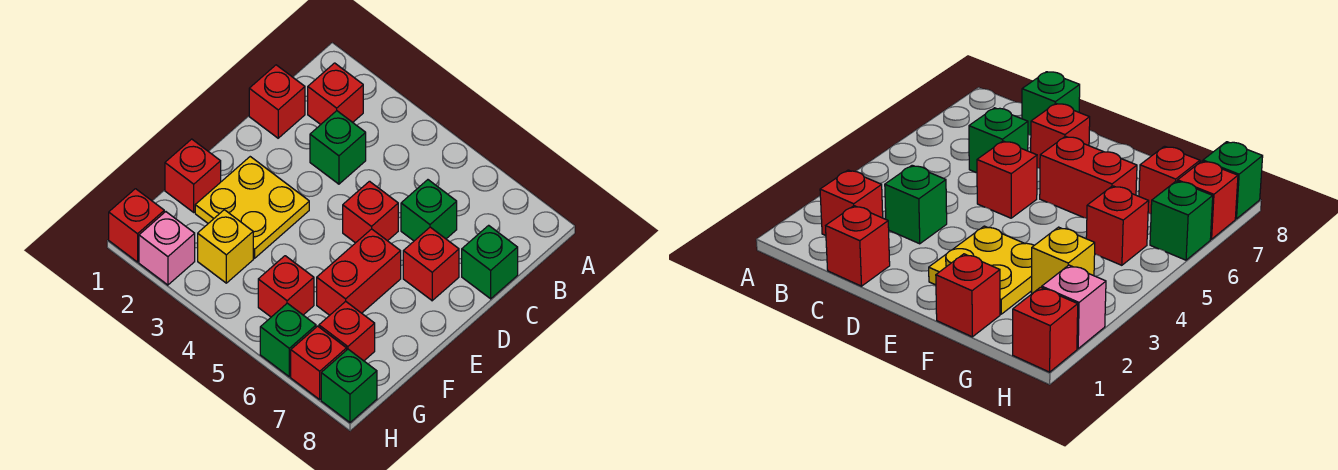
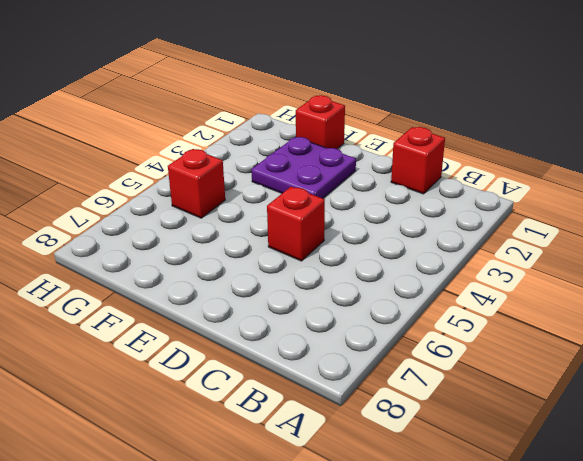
purple 2x2 plate [251,137,356,199] -> yellow 2x2 plate [195,157,309,258]
none -> red 1x1 brick [308,63,363,124]
none -> green 1x1 brick [310,111,366,184]
none -> green 1x1 brick [401,180,457,241]

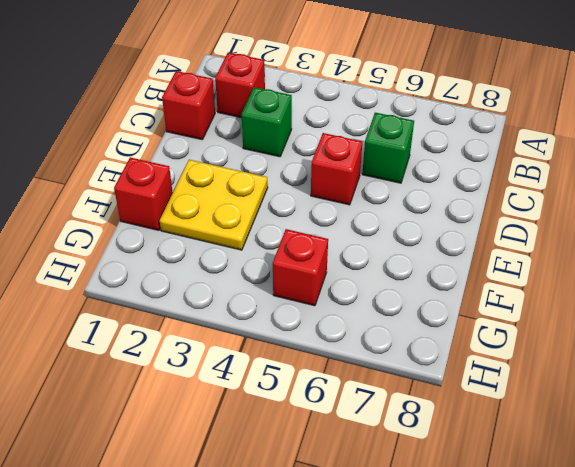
none -> green 1x1 brick [462,225,518,299]
none -> red 1x1 brick [403,227,459,301]
none -> red 1x2 brick [317,229,401,315]

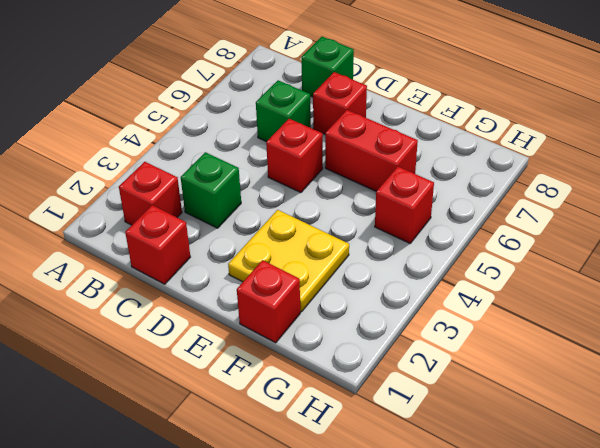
none -> yellow 1x1 brick [198,210,253,283]
none -> red 1x1 brick [319,301,375,361]
none -> red 1x1 brick [109,189,164,262]

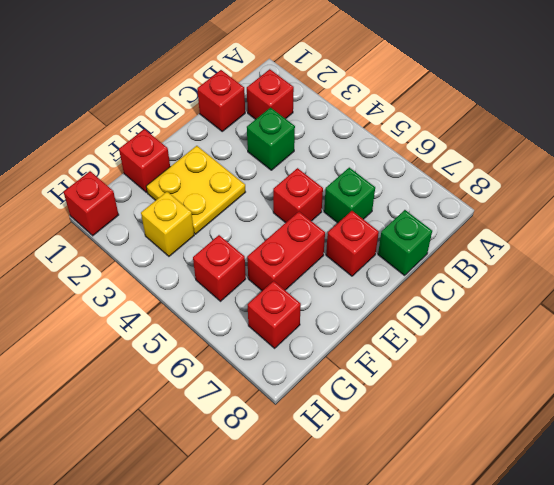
none -> pink 1x1 brick [139,212,195,285]
none -> green 1x1 brick [260,303,316,377]
none -> red 1x1 brick [291,326,347,399]

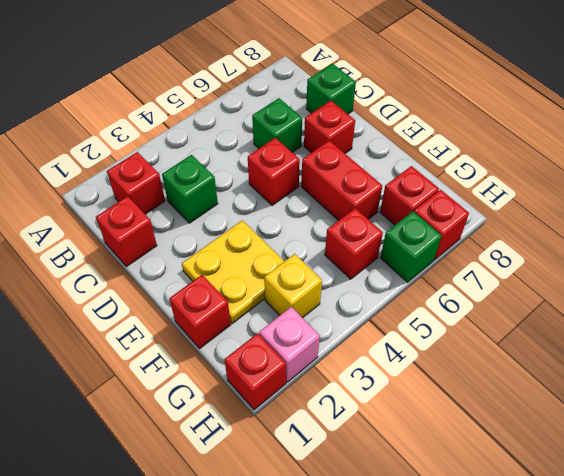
none -> green 1x1 brick [321,349,377,422]

